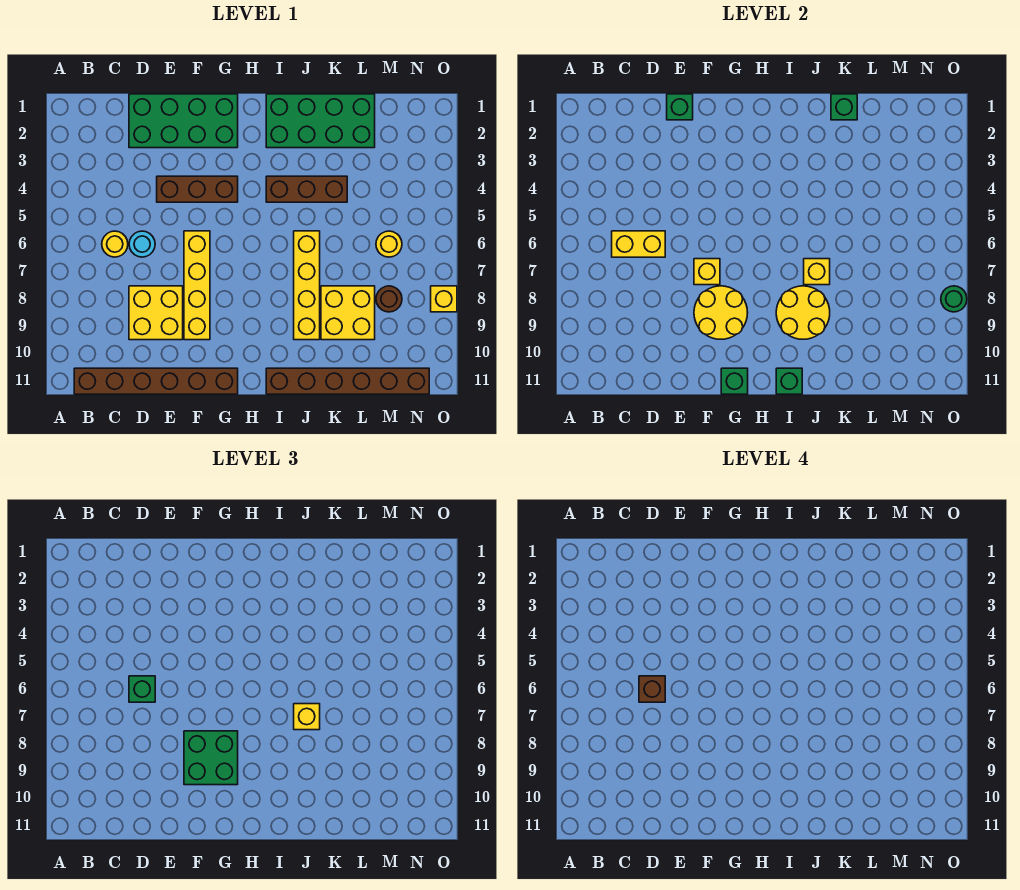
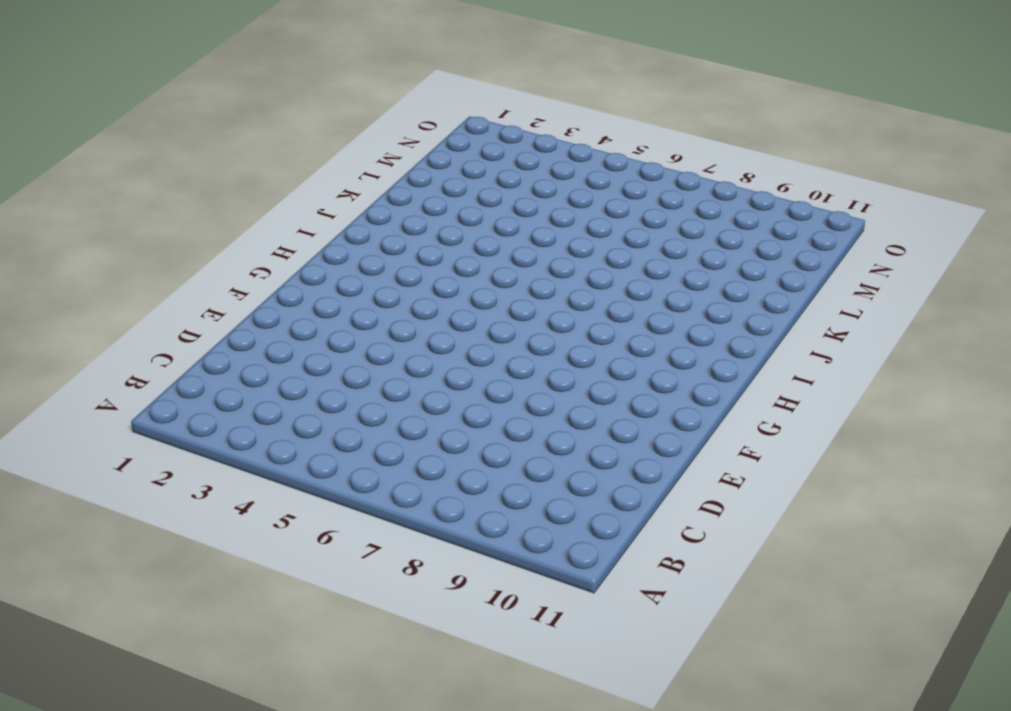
none -> brown 1x6 brick [74,368,238,394]
none -> yellow 1x1 round brick [102,231,128,257]
none -> green 2x4 brick [129,94,238,148]

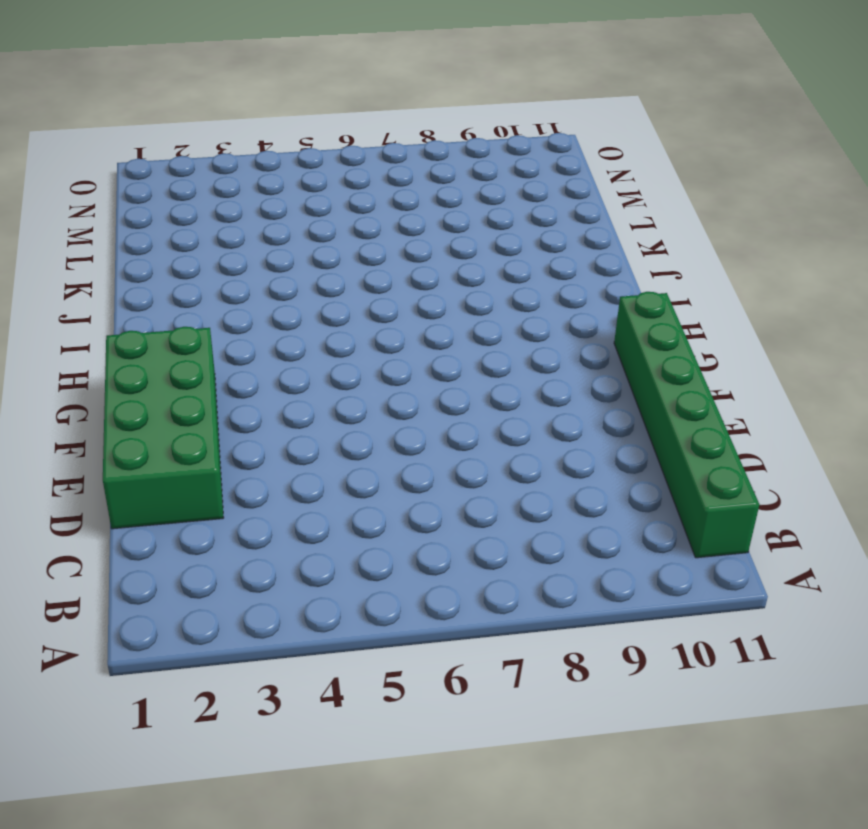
green 1x6 brick [614,292,759,558] -> brown 1x6 brick [74,368,238,394]
none -> yellow 1x1 round brick [102,231,128,257]
none -> cyan 1x1 round brick [129,231,155,257]
none -> yellow 2x2 brick [129,286,183,340]

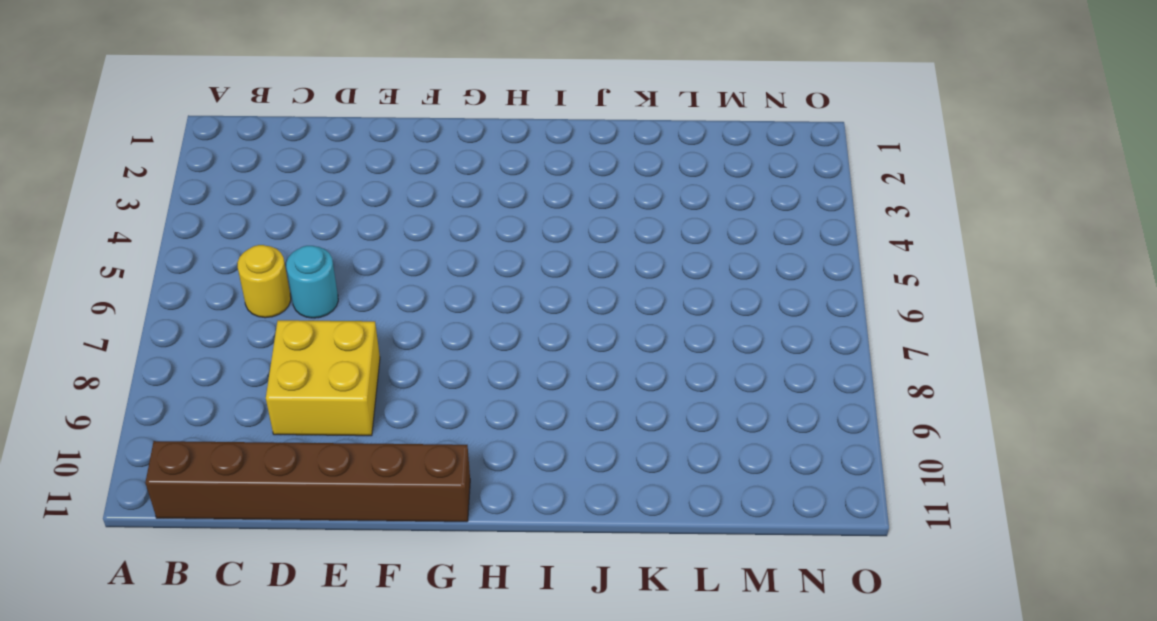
none -> green 2x4 brick [129,94,238,148]
none -> brown 1x3 brick [157,176,238,202]
none -> yellow 1x4 brick [184,231,210,340]

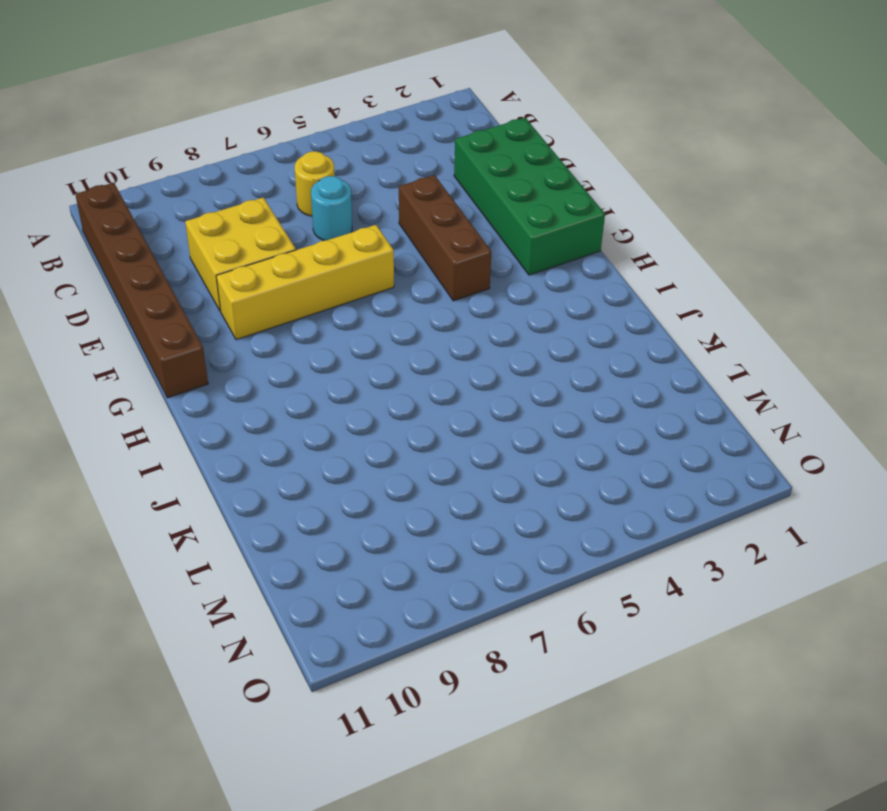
none -> green 2x4 brick [266,94,375,148]
none -> brown 1x3 brick [266,176,347,202]
none -> brown 1x6 brick [266,368,429,394]

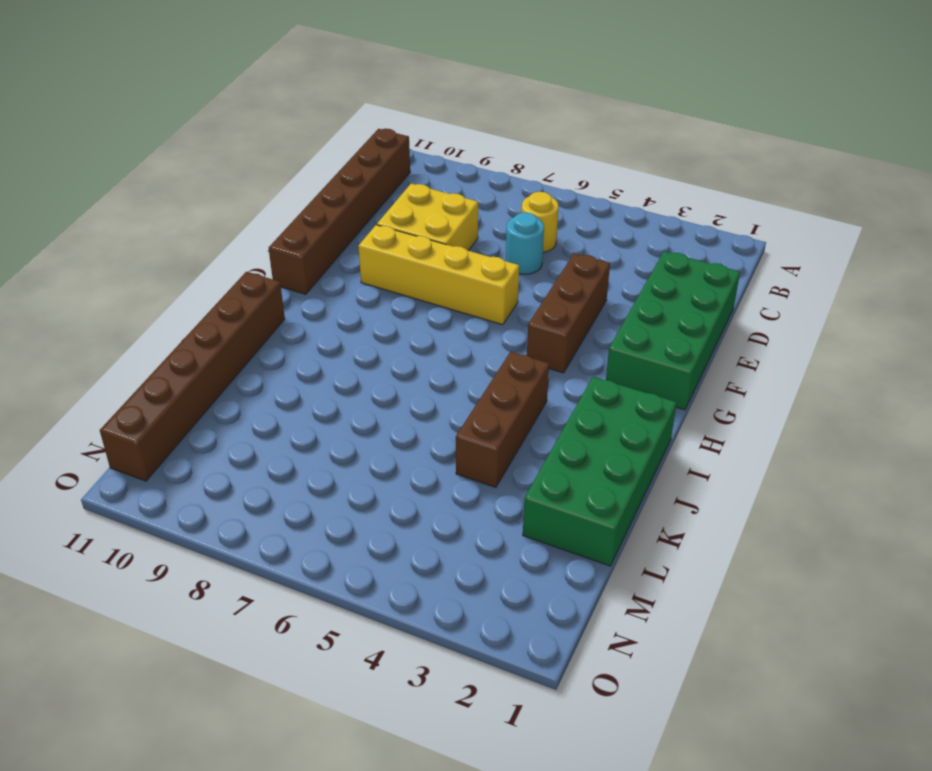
none -> yellow 1x4 brick [294,231,320,340]
none -> yellow 2x2 brick [321,286,375,340]
none -> yellow 1x1 round brick [376,231,402,257]

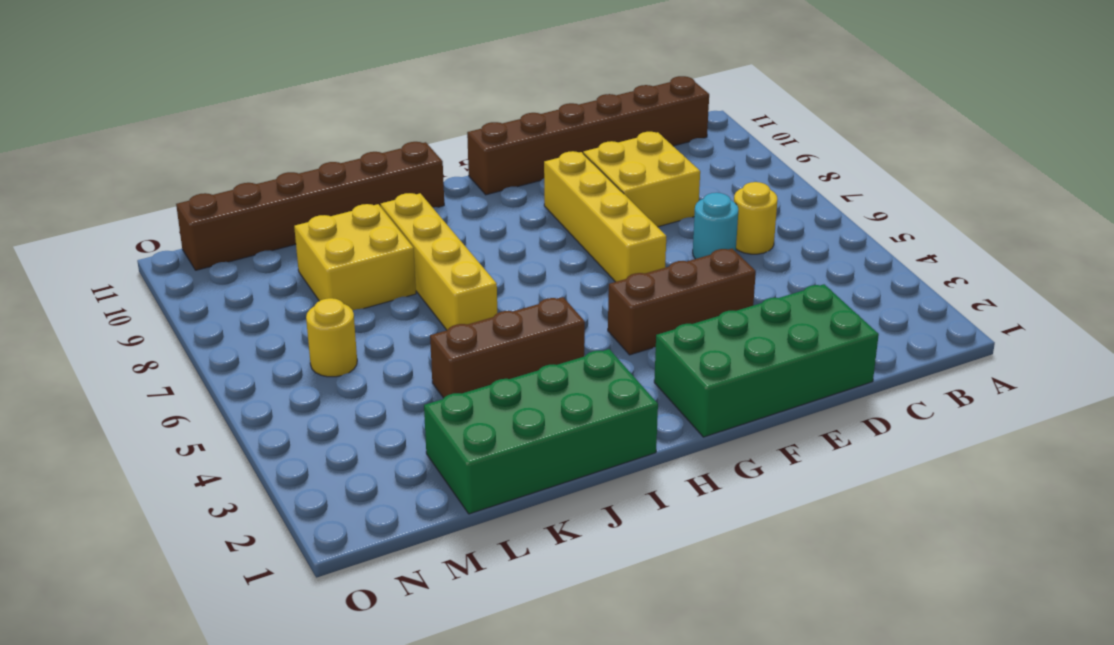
none -> brown 1x1 round brick [376,286,402,312]
none -> yellow 1x1 brick [431,286,457,312]
none -> yellow 1x2 brick [612,231,665,257]

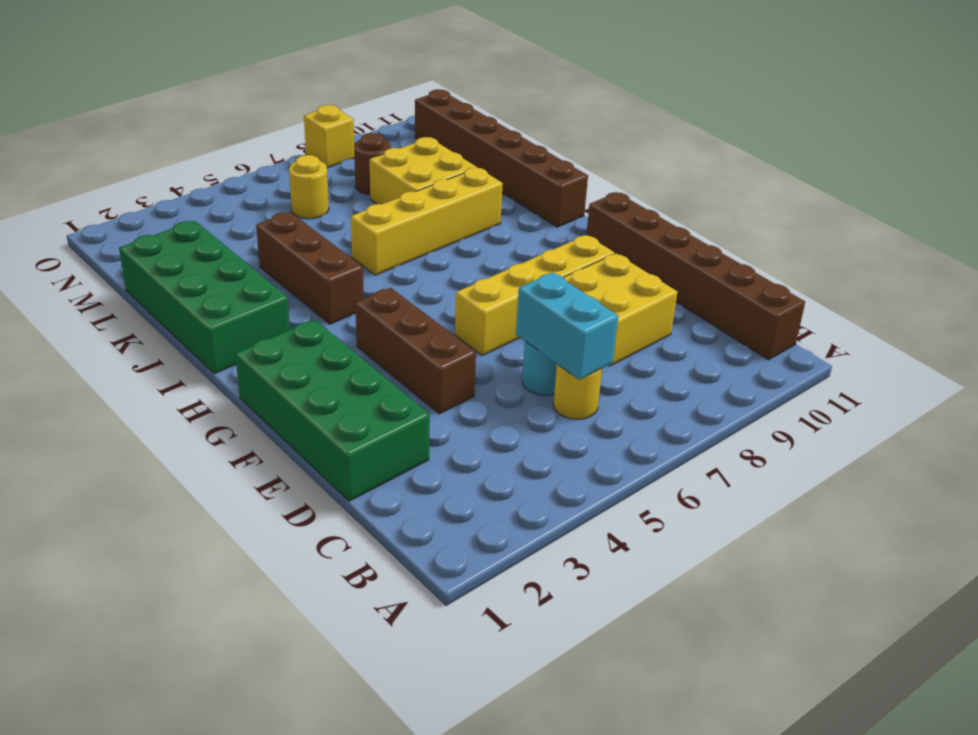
cyan 1x2 brick [516,273,618,380] -> yellow 1x2 brick [612,231,665,257]
none -> green 1x1 brick [667,94,693,120]
none -> yellow 1x1 brick [694,259,720,285]
none -> yellow 2x2 round brick [694,286,748,339]

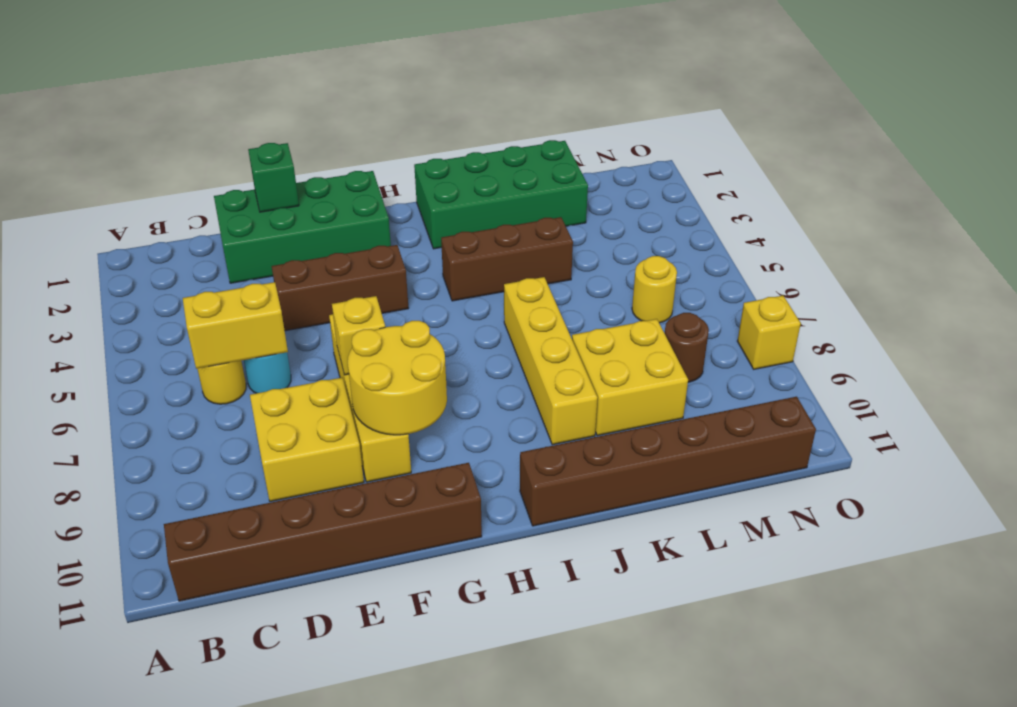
none -> green 1x1 brick [721,368,748,394]
none -> yellow 2x2 round brick [776,286,830,339]
none -> green 1x1 brick [776,368,802,394]

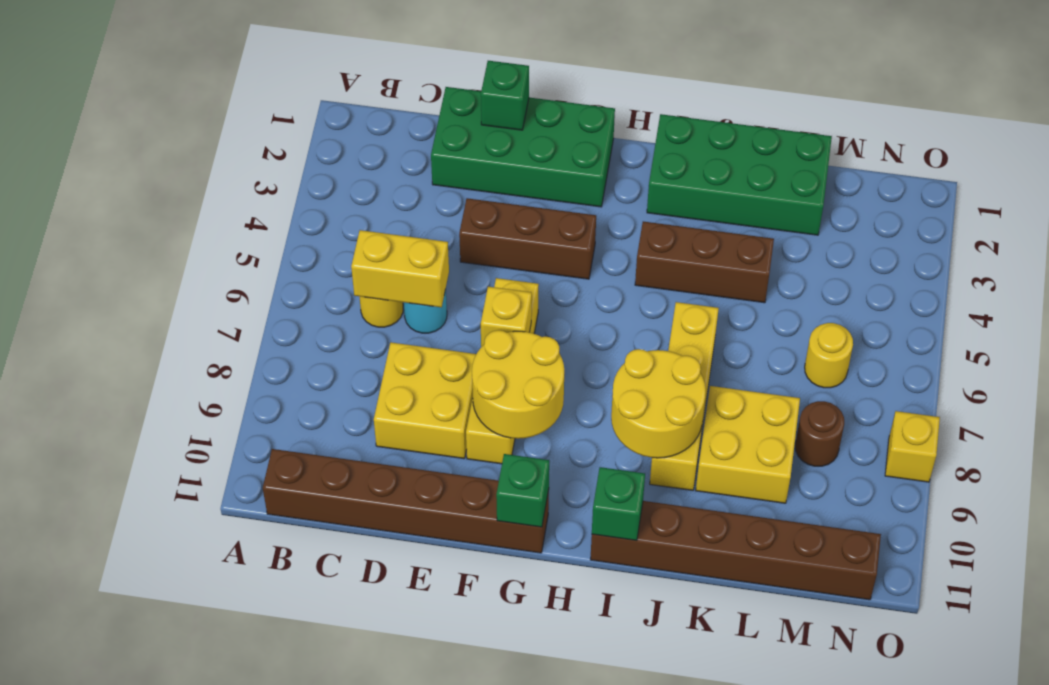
none -> yellow 1x1 brick [804,259,830,285]
none -> green 1x1 brick [831,94,857,120]
none -> green 1x1 round brick [941,286,967,312]

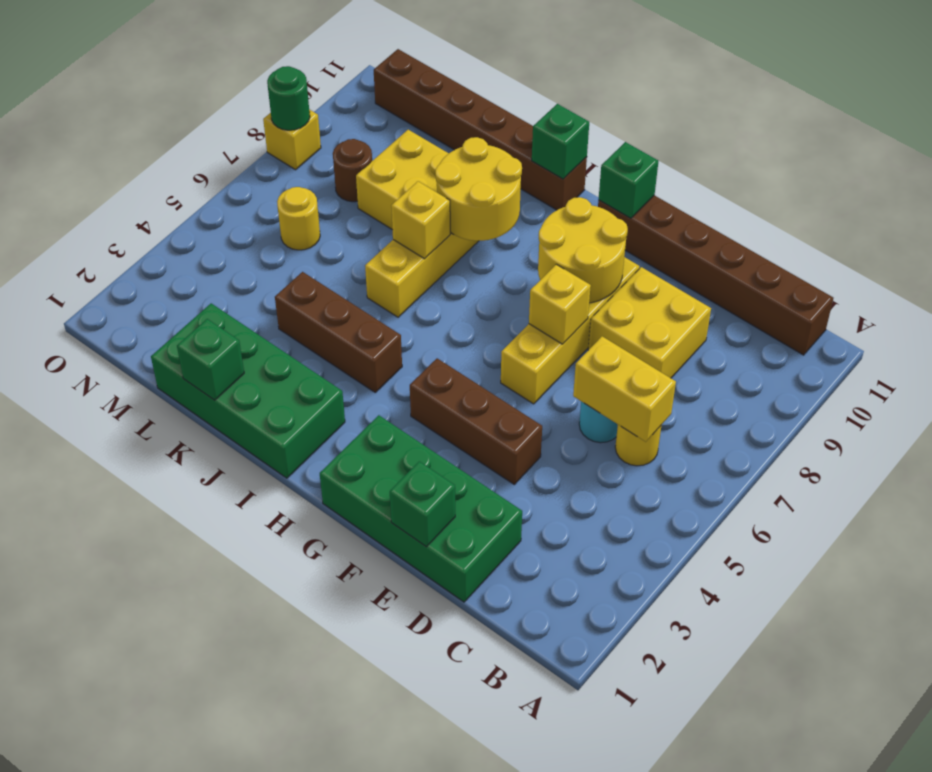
none -> green 1x1 brick [129,676,155,702]
none -> green 2x2 brick [184,731,238,785]
none -> yellow 1x1 brick [294,704,320,730]

